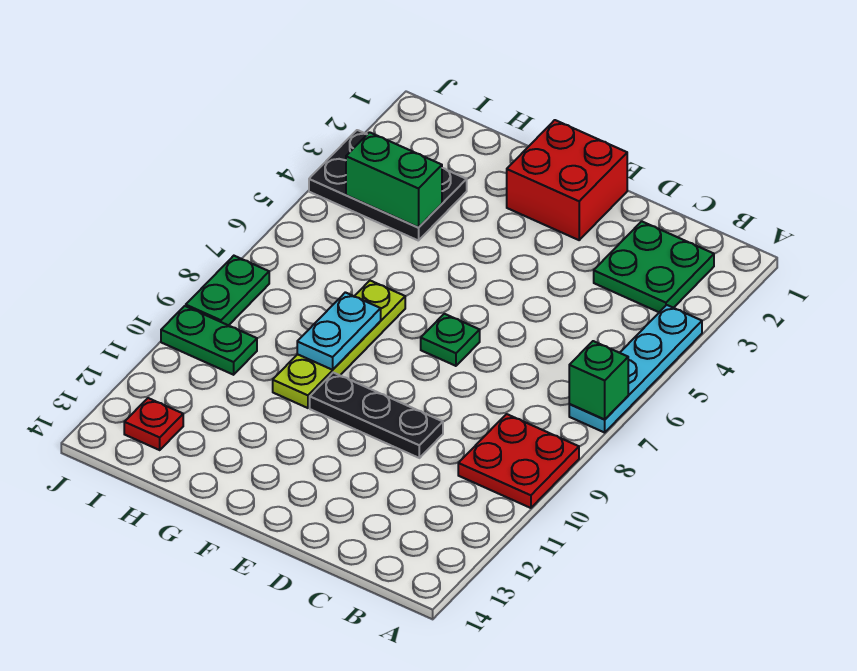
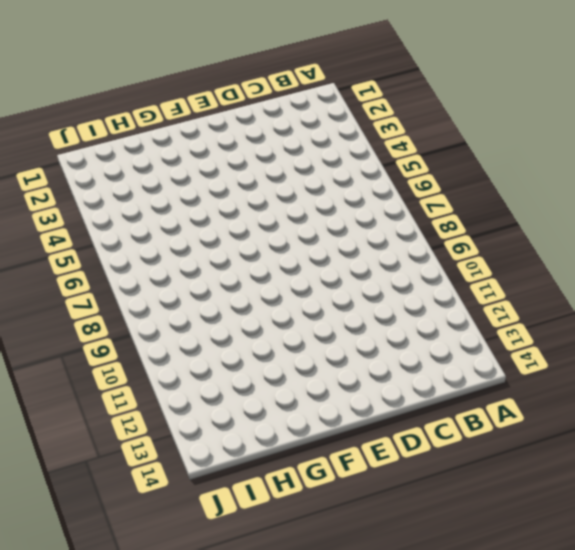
none -> cyan 1x4 plate [569,305,702,432]
none -> red 2x2 plate [458,414,579,508]
none -> green 2x2 plate [594,221,714,312]

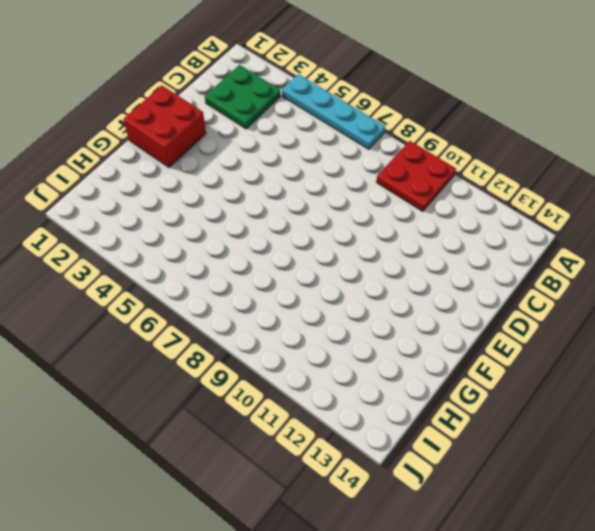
none -> black 1x3 plate [310,373,443,458]
none -> green 1x1 plate [421,314,480,366]
none -> lime 1x4 plate [273,281,405,408]

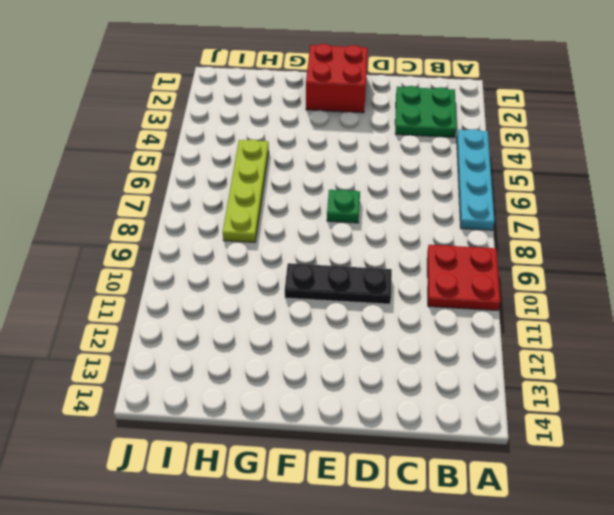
lime 1x4 plate [223,140,269,242] -> lime 1x4 plate moved to [273,281,405,408]
none -> black 2x3 plate [309,130,467,241]
none -> green 1x2 plate [161,306,257,375]
none -> red 1x1 plate [124,398,183,450]

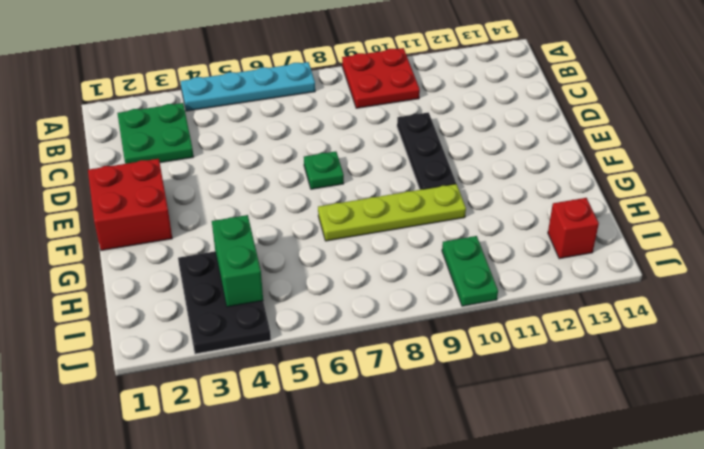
red 1x1 brick [548,198,599,259] -> red 1x1 plate [124,398,183,450]
none -> green 1x2 plate [186,256,269,325]
none -> green 1x1 brick [569,341,628,420]
none -> cyan 1x2 plate [297,292,381,370]

